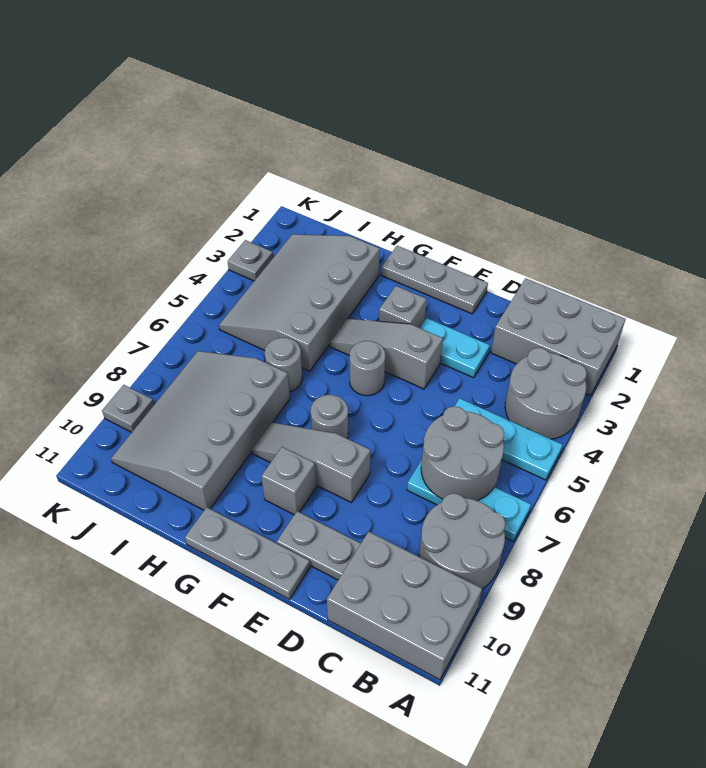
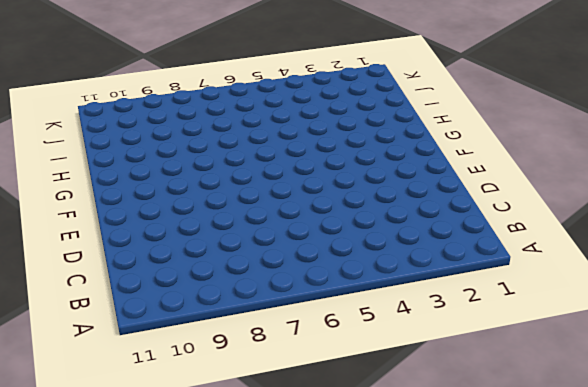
none -> grey 2x3 brick [491,278,626,396]
none -> grey 2x2 round brick [505,348,587,439]
none -> cyan 1x3 plate [455,398,563,480]

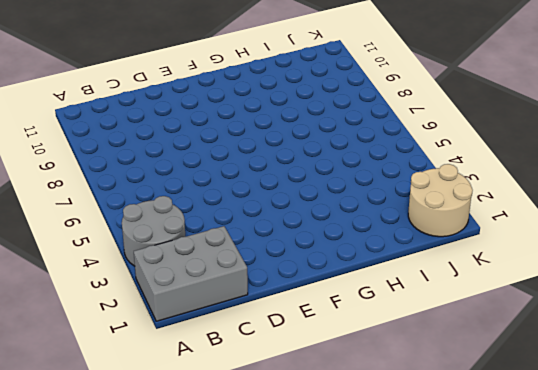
tan 2x2 round brick [408,164,473,237] -> grey 3x4 slope [219,234,380,371]
none -> cyan 1x3 plate [455,398,563,480]
none -> cyan 1x3 plate [407,460,531,541]
none -> grey 2x2 round brick [419,493,505,589]

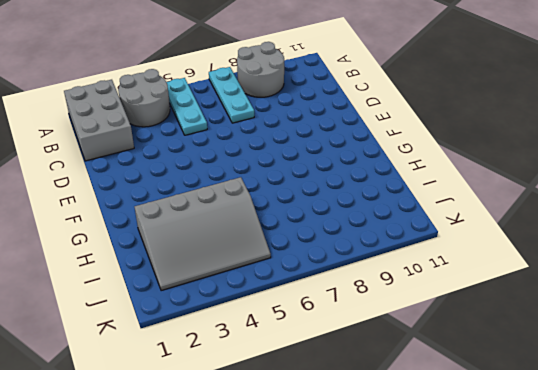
none -> grey 2x3 brick [327,531,482,680]
none -> cyan 1x2 plate [420,318,490,378]
none -> grey 1x2 plate [277,511,361,580]

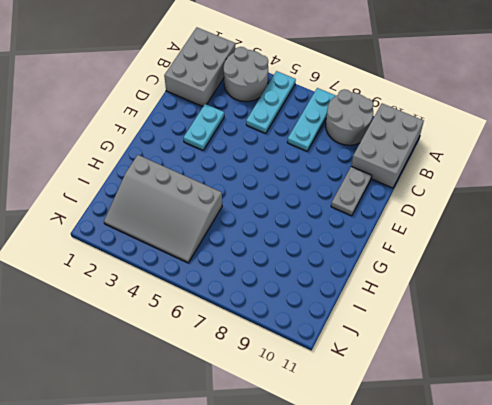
none -> grey 1x3 plate [381,246,488,314]
none -> grey 1x3 slope [330,319,443,389]
none -> grey 1x3 slope [252,422,370,503]

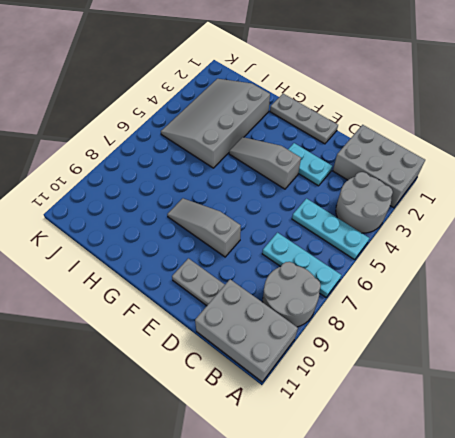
none -> grey 1x3 plate [185,507,310,599]
none -> grey 1x1 brick [379,286,427,328]
none -> grey 1x1 round brick [350,341,385,396]

